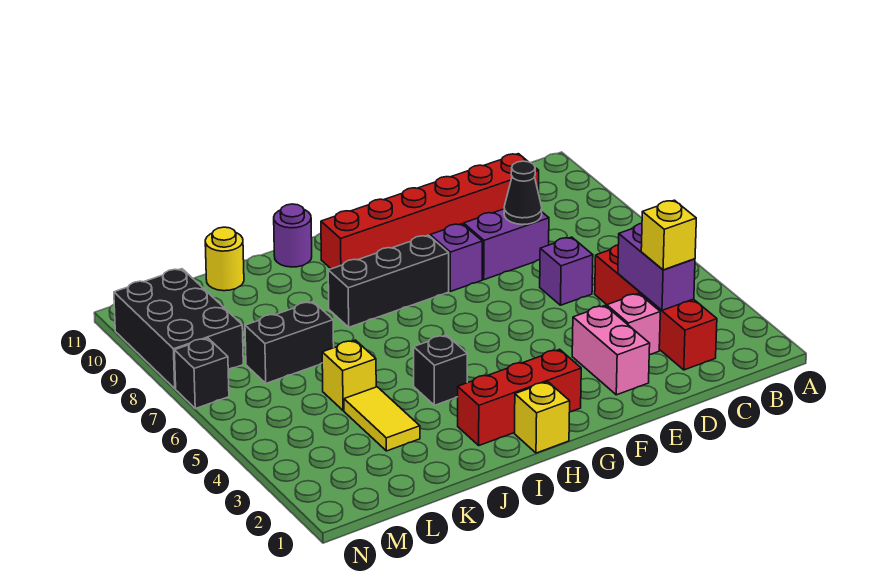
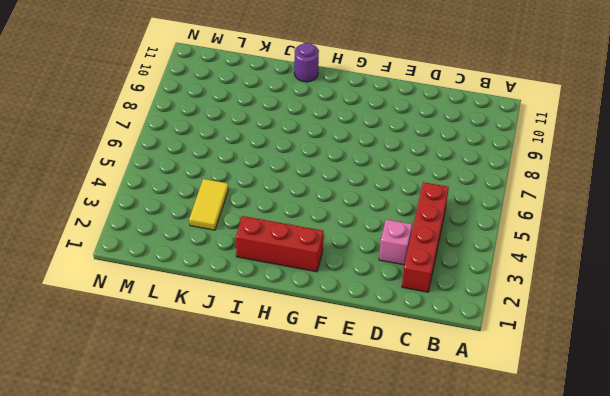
none -> red 1x6 brick [321,154,539,269]
none -> purple 1x1 brick [540,237,593,305]
none -> purple 1x2 brick [464,209,549,280]

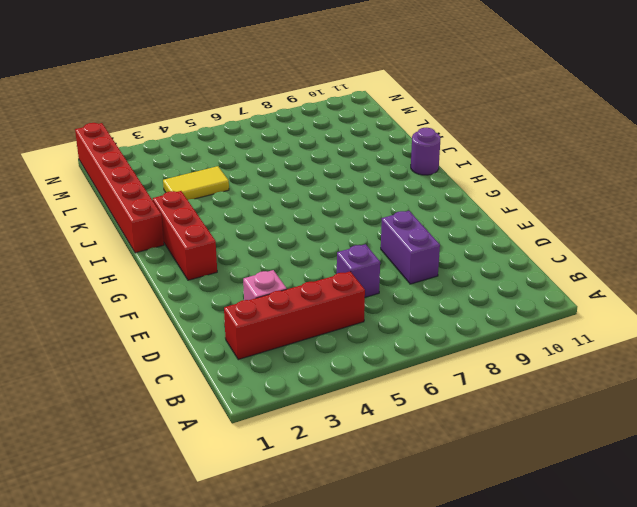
red 1x6 brick [75,123,164,253] -> red 1x6 brick moved to [321,154,539,269]
none -> pink 1x2 brick [572,306,650,395]
none -> purple 1x1 brick [430,224,482,291]
none -> black 1x3 brick [328,235,449,327]

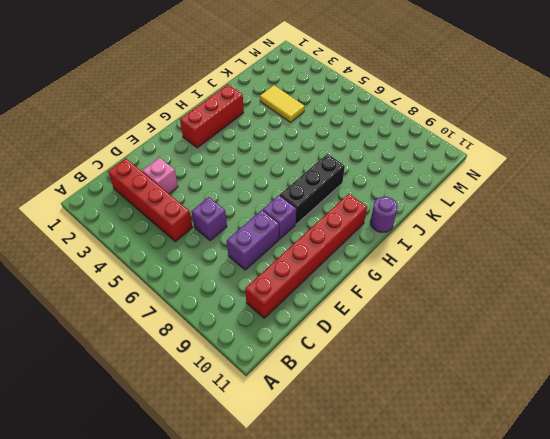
none -> pink 1x2 brick [572,306,650,395]
none -> yellow 1x1 brick [515,382,570,453]
none -> black 1x1 brick [414,335,467,405]

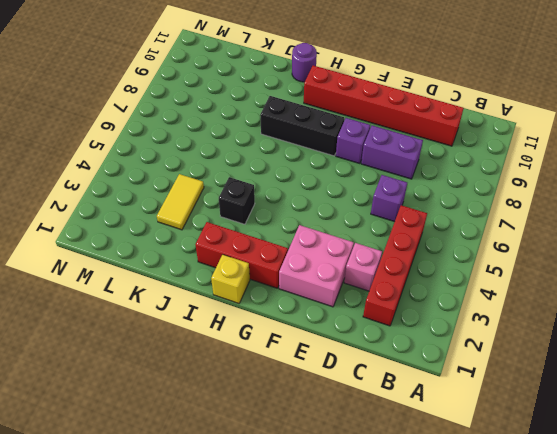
pink 2x2 brick [279,225,354,307] -> pink 1x2 brick [572,306,650,395]
none -> yellow 1x1 brick [322,340,376,411]
none -> black 1x2 brick [245,302,334,383]
none -> yellow 1x1 round brick [205,227,244,291]

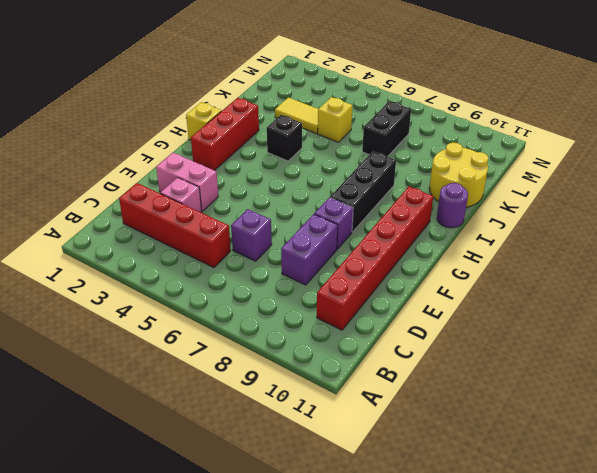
yellow 2x2 round brick [429,143,488,207] -> yellow 1x1 round brick [205,227,244,291]
none -> black 2x3 brick [114,269,243,389]
none -> black 1x1 brick [174,338,229,409]
none -> purple 1x2 brick [618,224,695,310]

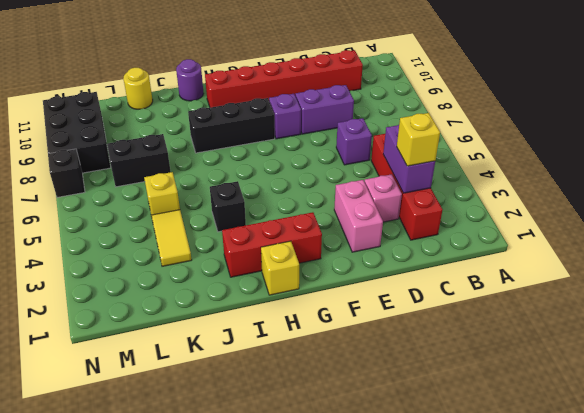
none -> black 1x1 cone [504,161,542,224]

